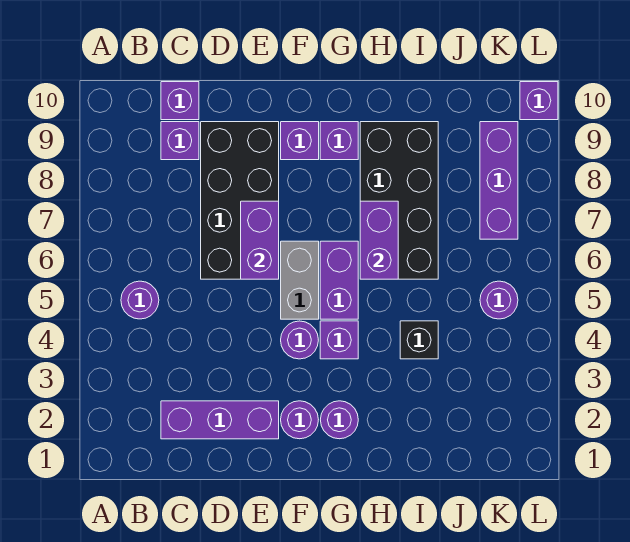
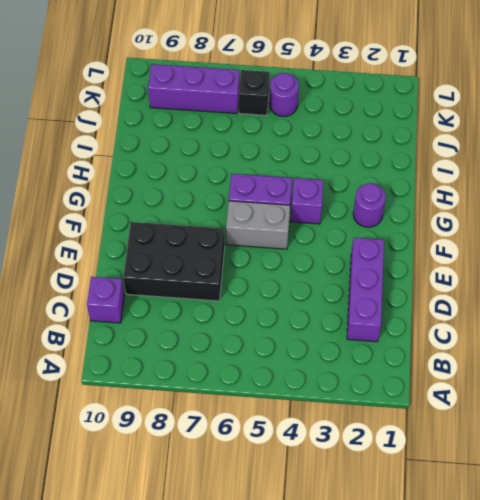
black 2x3 brick [123,222,225,301] -> black 2x4 brick [201,122,279,279]
black 1x1 brick [239,70,270,115] -> black 1x1 brick moved to [400,321,438,359]
none -> purple 1x1 round brick [121,281,159,319]
none -> purple 1x1 brick [161,122,199,160]
none -> purple 1x1 round brick [281,401,318,439]

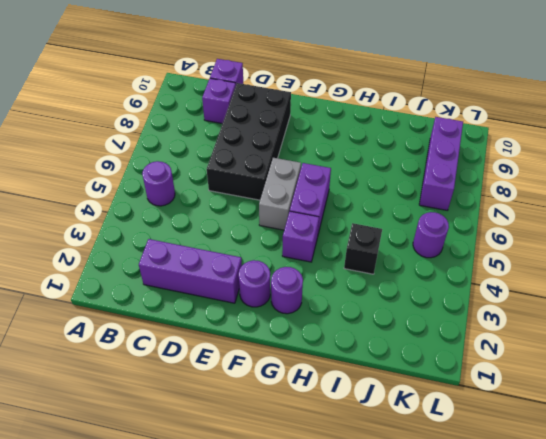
none -> purple 1x1 round brick [281,321,318,359]
none -> purple 1x1 brick [281,122,319,160]
none -> purple 1x1 brick [320,122,358,160]

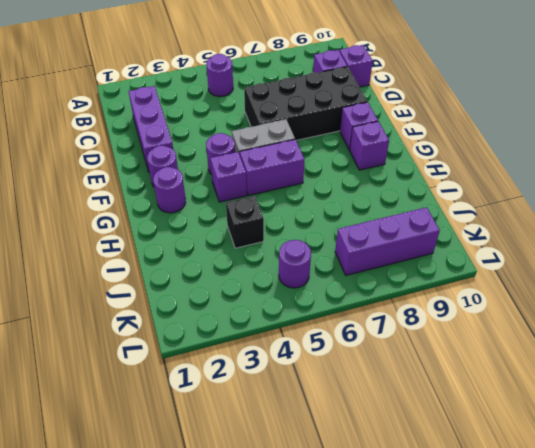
none -> black 2x4 brick [360,122,438,279]
none -> purple 1x1 brick [520,82,558,120]
none -> purple 1x2 brick [241,201,279,279]

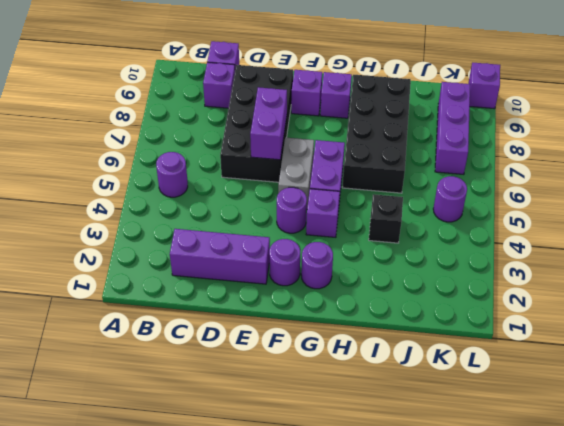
none -> purple 1x2 brick [360,201,398,279]

